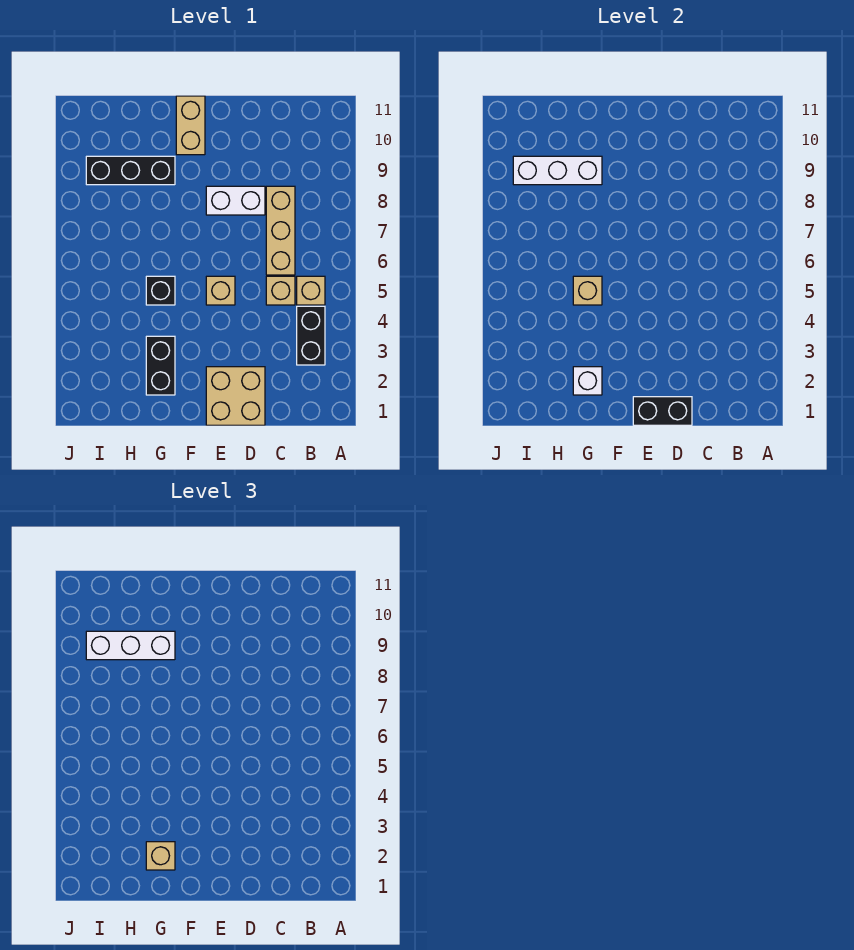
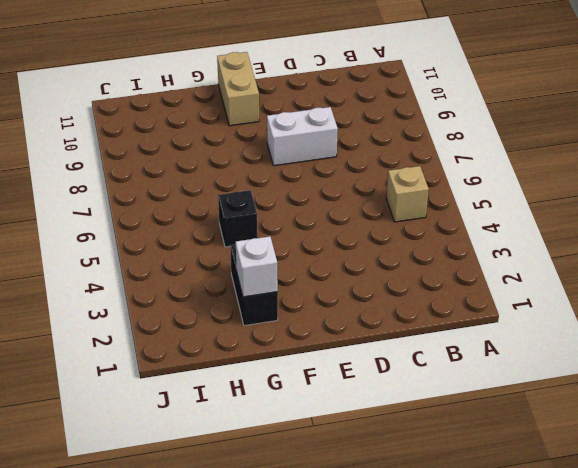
none -> black 1x2 brick [297,306,325,365]
none -> tan 1x1 brick [266,276,295,305]
none -> tan 1x3 brick [266,186,295,275]

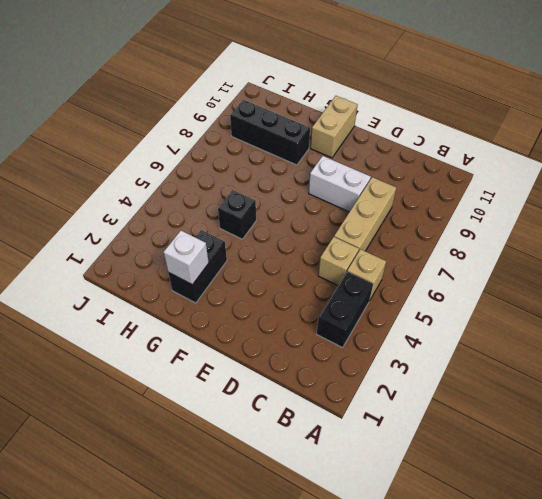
none -> tan 2x2 brick [206,367,265,425]
none -> tan 1x1 brick [206,276,235,305]
none -> black 1x2 brick [633,397,692,425]

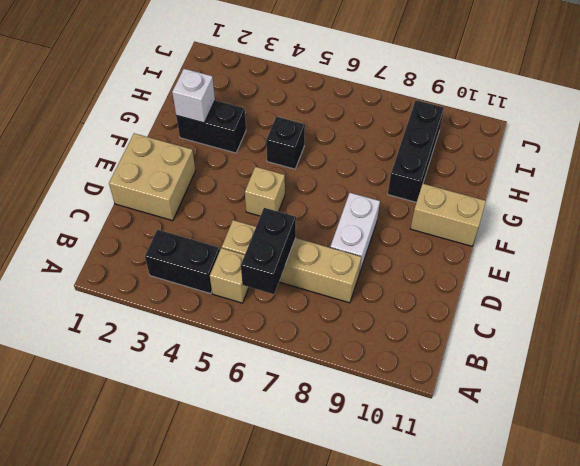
black 1x2 brick [241,208,296,294] -> black 1x2 brick moved to [633,397,692,425]
none -> tan 1x1 brick [573,276,602,305]
none -> white 1x3 brick [513,156,602,185]
none -> tan 1x1 brick [146,842,175,870]

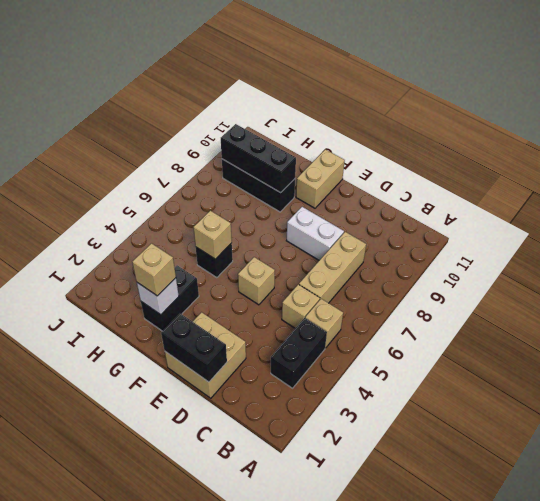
black 1x3 brick [221,124,296,193] -> white 1x3 brick [513,156,602,185]
none -> white 1x3 brick [86,631,175,660]

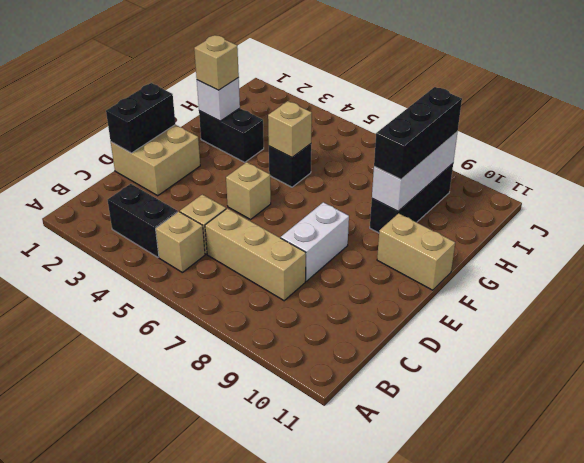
black 1x3 brick [374,87,462,179] -> white 1x3 brick [86,631,175,660]

